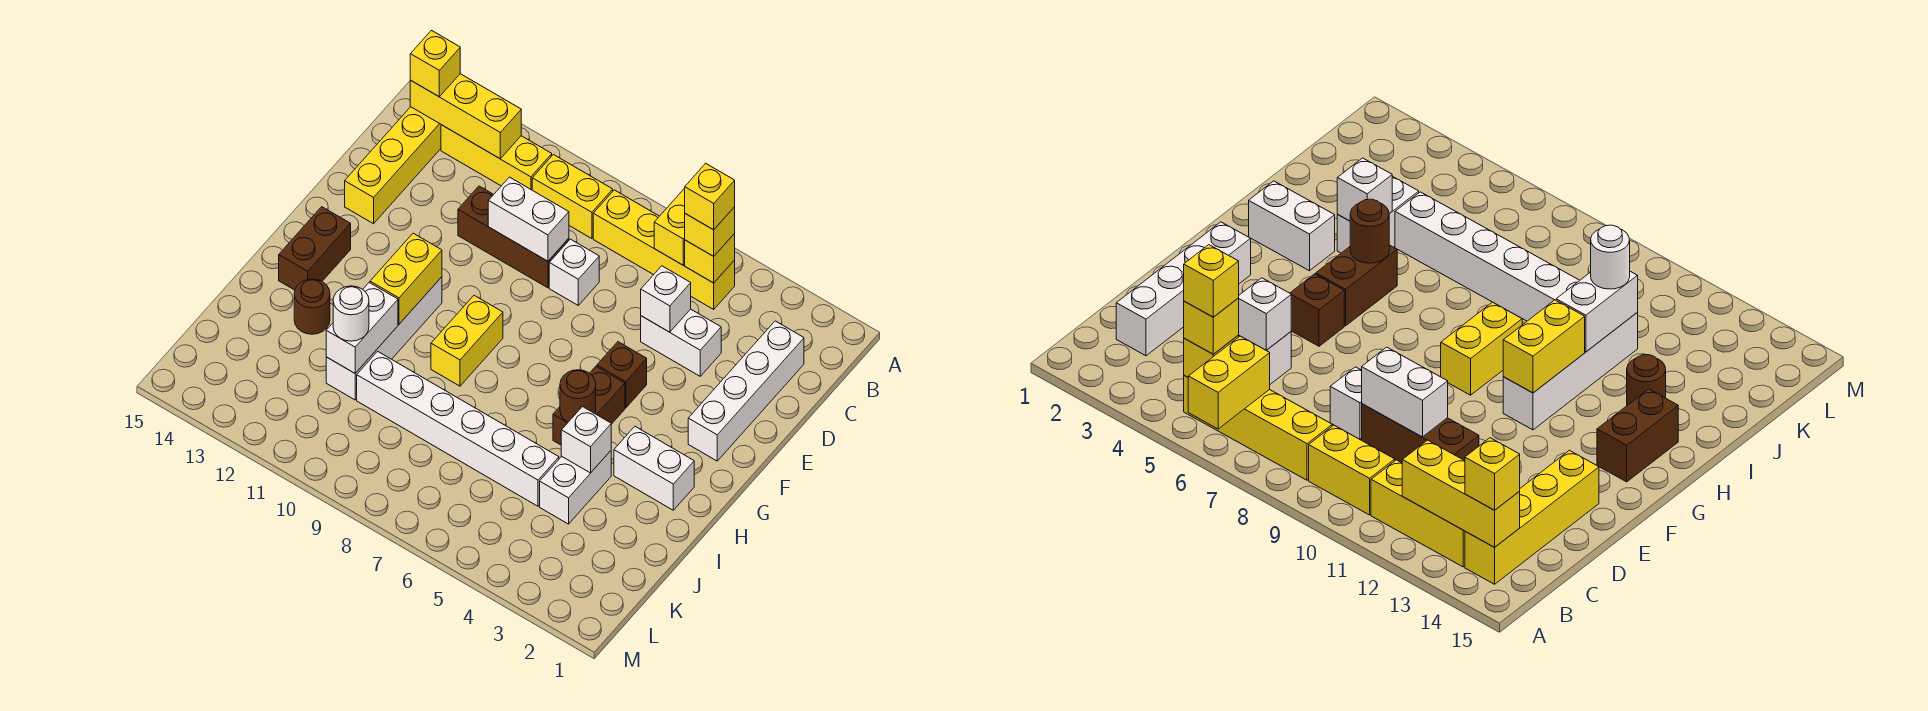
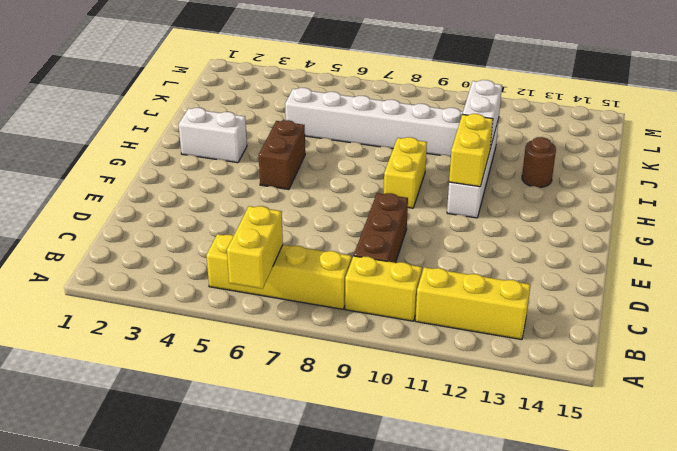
brown 1x3 brick [354,193,408,263] -> brown 1x3 brick turned to [458,186,569,288]
none -> yellow 1x4 brick [345,107,441,224]
none -> white 1x4 brick [688,321,804,461]
none -> white 1x2 brick [641,309,721,376]
none -> white 1x1 brick [549,239,599,305]

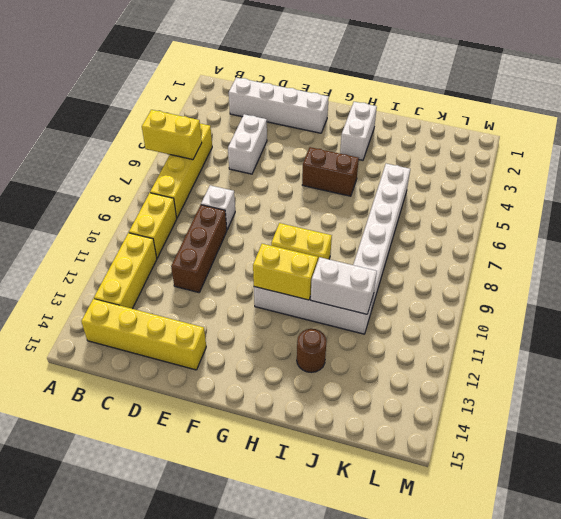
none -> brown 1x1 brick [597,342,647,408]
none -> brown 1x2 brick [279,207,351,290]
none -> white 1x2 brick [540,451,611,524]
none -> yellow 1x1 brick [685,234,735,283]

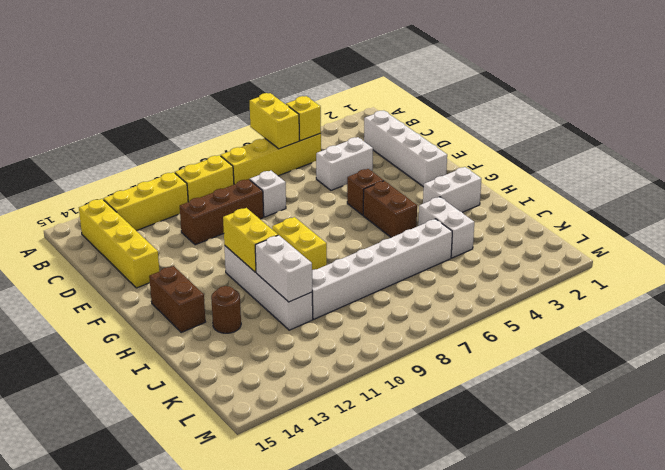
none -> yellow 1x3 brick [410,74,521,159]
none -> white 1x1 brick [641,266,691,332]
none -> white 1x2 brick [488,177,569,261]
none -> brown 1x1 round brick [560,370,596,422]

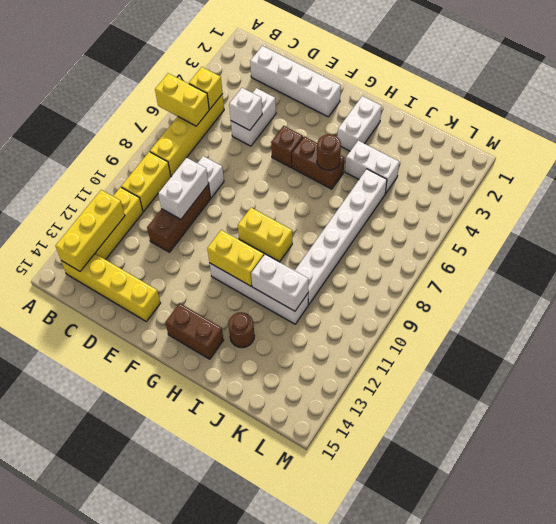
none -> white 1x1 brick [561,407,611,473]
none -> yellow 1x1 brick [685,207,735,256]
none -> yellow 1x1 brick [410,30,460,97]
none -> white 1x1 round brick [333,286,369,341]

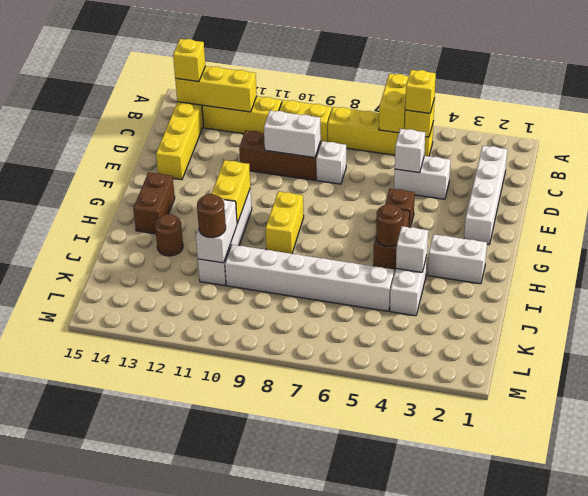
brown 1x1 round brick [197,194,226,238] -> white 1x1 round brick [333,286,369,341]
none -> yellow 1x1 brick [685,163,735,230]

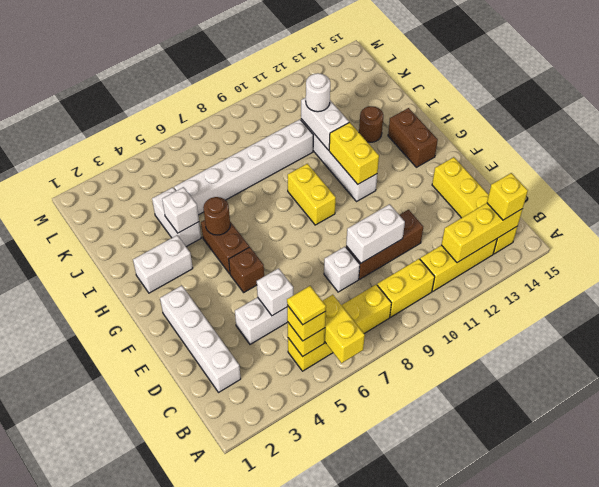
yellow 1x1 tile [287,286,326,325] -> yellow 1x1 brick [685,163,735,230]

